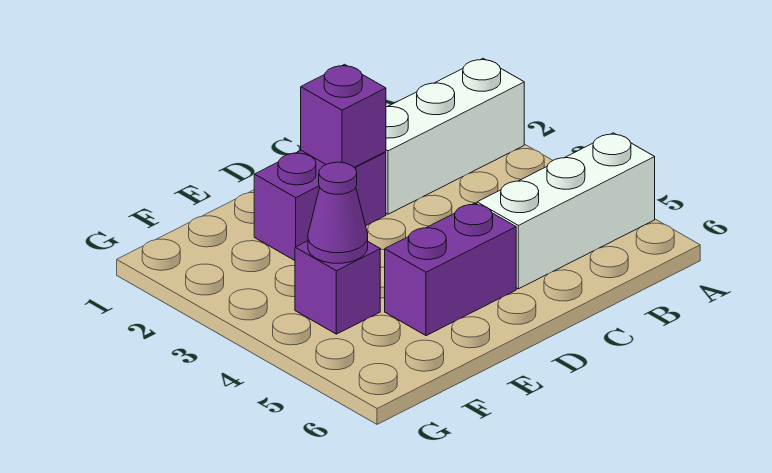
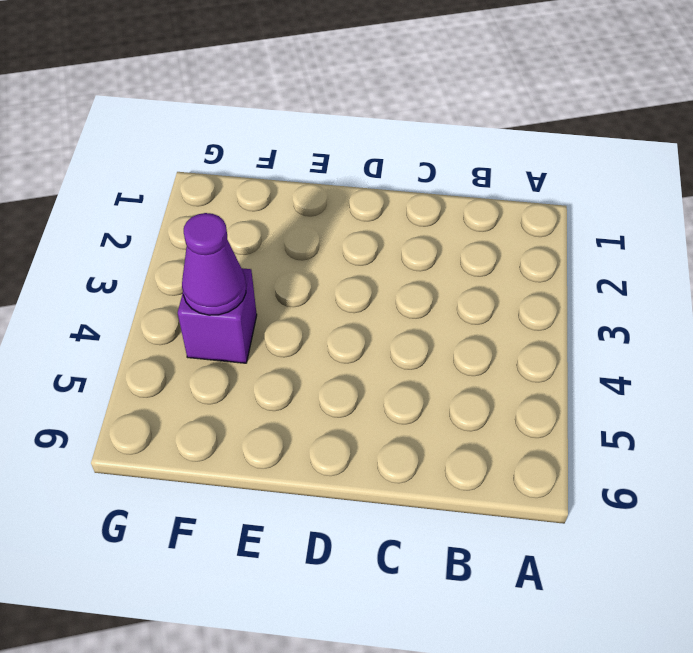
none -> white 1x3 brick [386,58,524,214]
none -> white 1x3 brick [477,133,655,289]

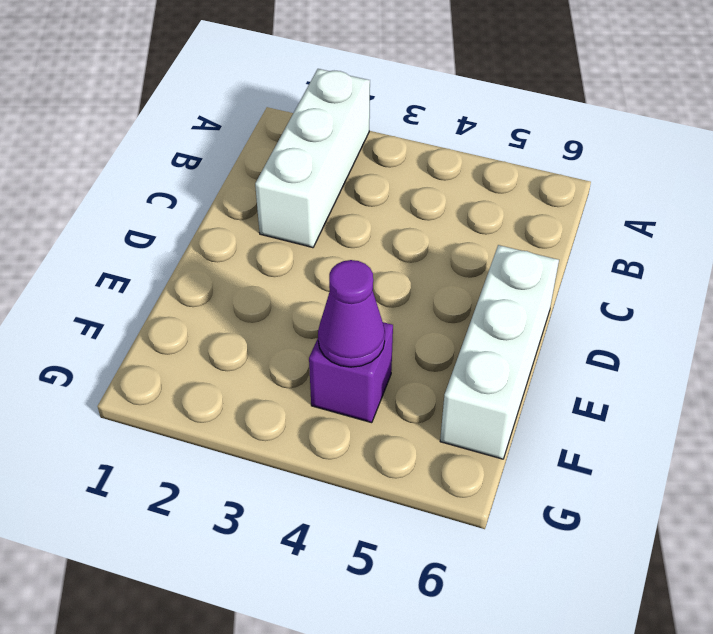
white 1x3 brick [440,245,559,459] -> white 1x3 brick moved to [477,133,655,289]
none -> purple 1x2 brick [254,151,386,260]
none -> purple 1x2 brick [385,203,516,336]

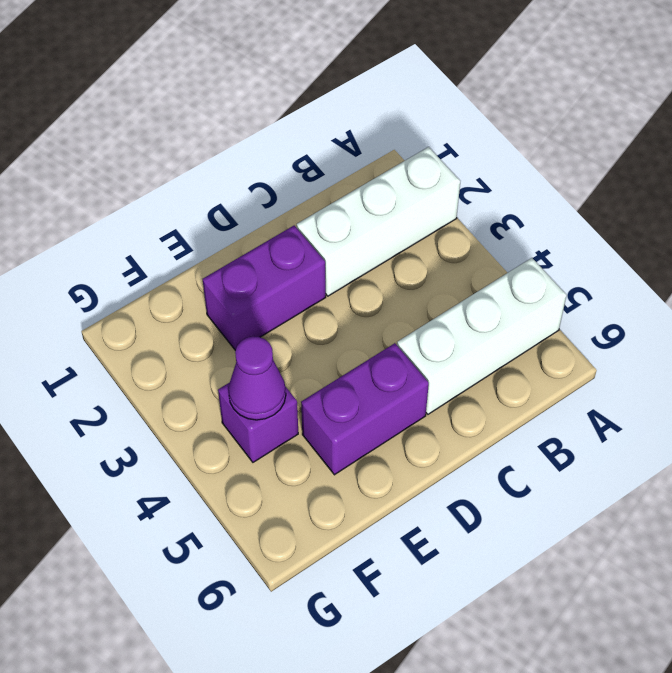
none -> purple 1x1 brick [301,64,386,167]

